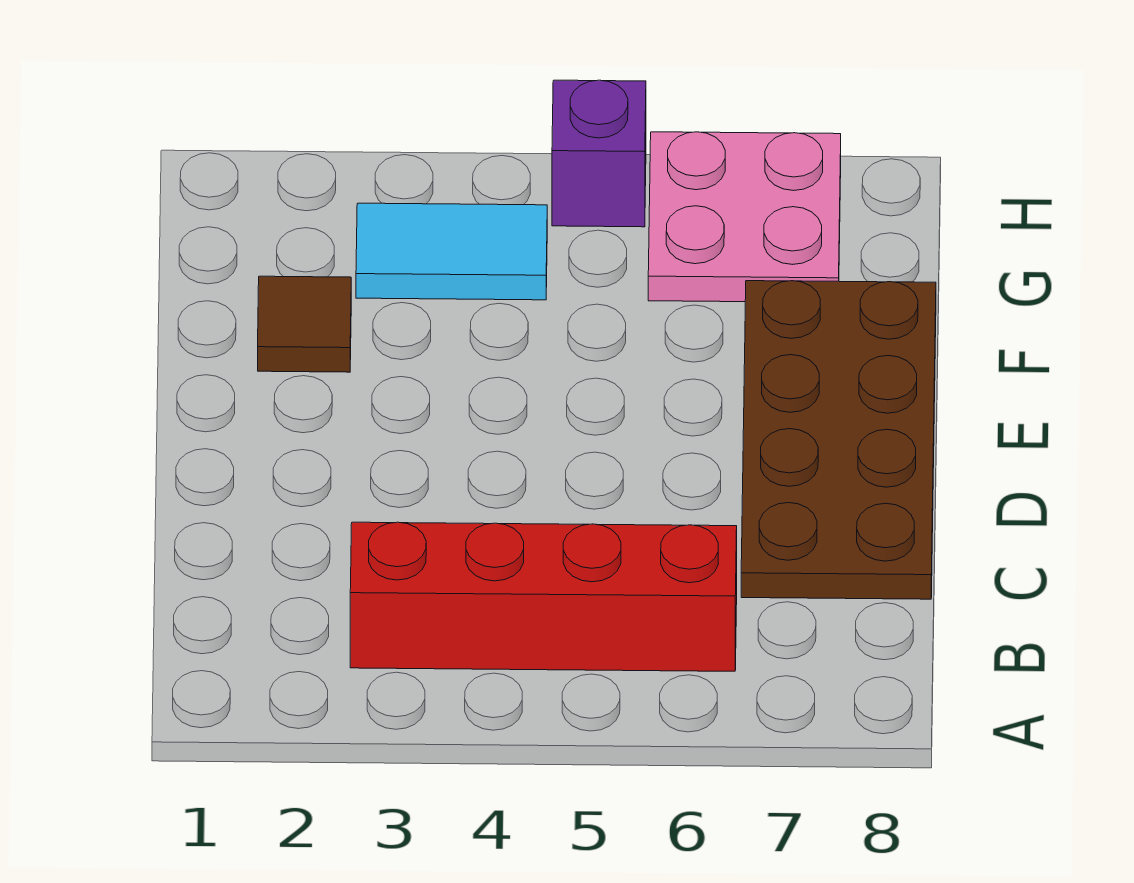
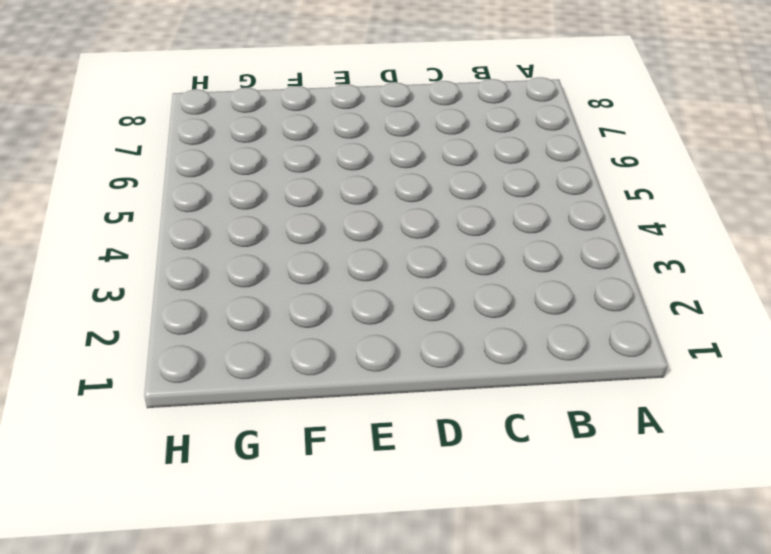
none -> red 1x4 brick [350,522,737,671]
none -> brown 2x4 plate [741,281,936,599]

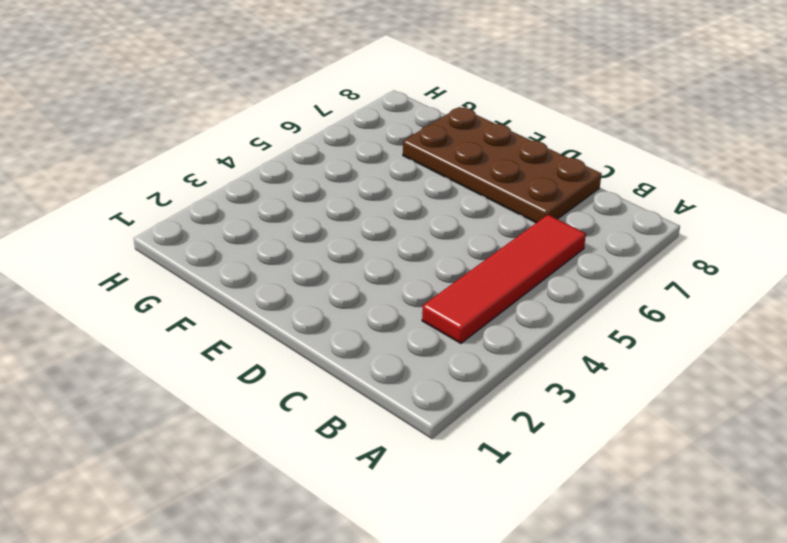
red 1x4 tile [422,215,586,343] -> red 1x4 brick [350,522,737,671]
none -> brown 1x1 tile [258,276,351,372]
none -> cyan 1x2 tile [356,203,547,300]

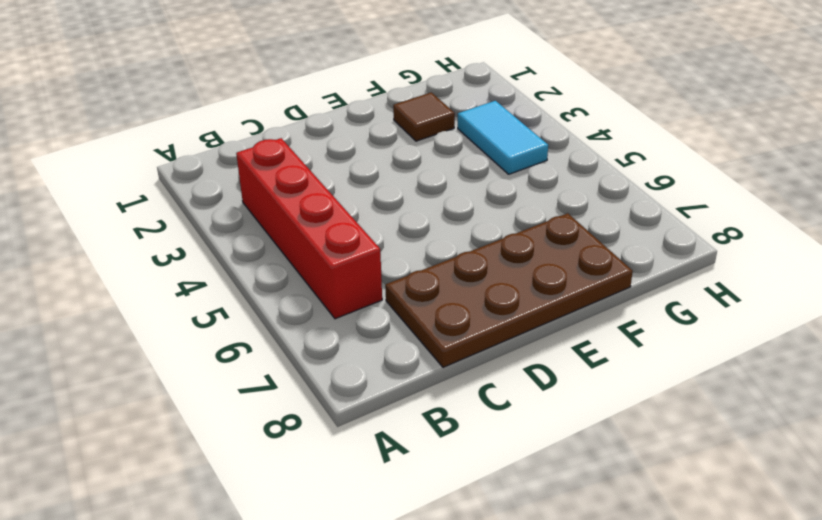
none -> pink 2x2 plate [648,132,841,302]
none -> purple 1x1 brick [552,80,646,227]

